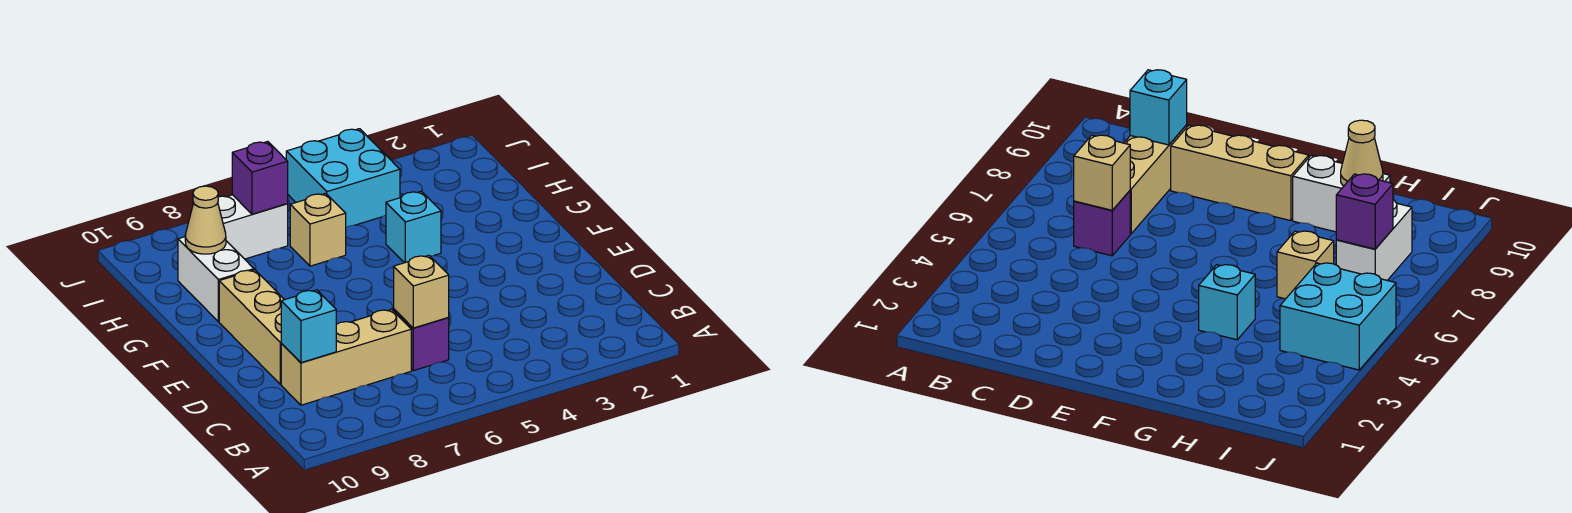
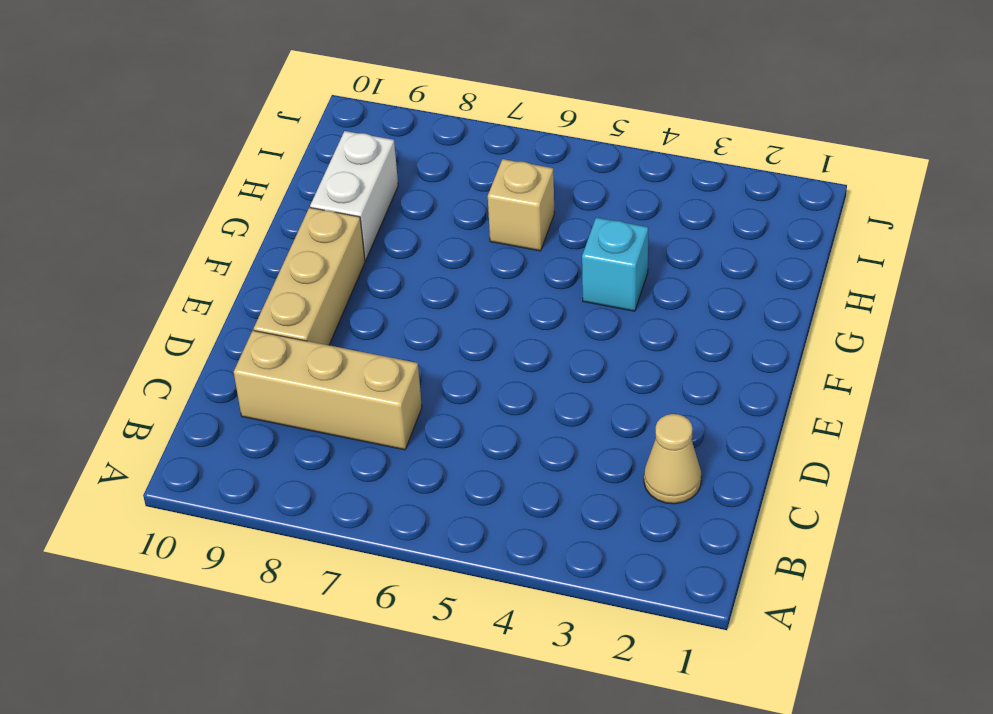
tan 1x1 cone [644,414,701,504] -> tan 1x1 cone moved to [185,186,226,254]
none -> purple 1x1 brick [394,309,449,371]
none -> cyan 2x2 brick [286,129,400,227]
none -> white 1x2 brick [218,195,288,259]

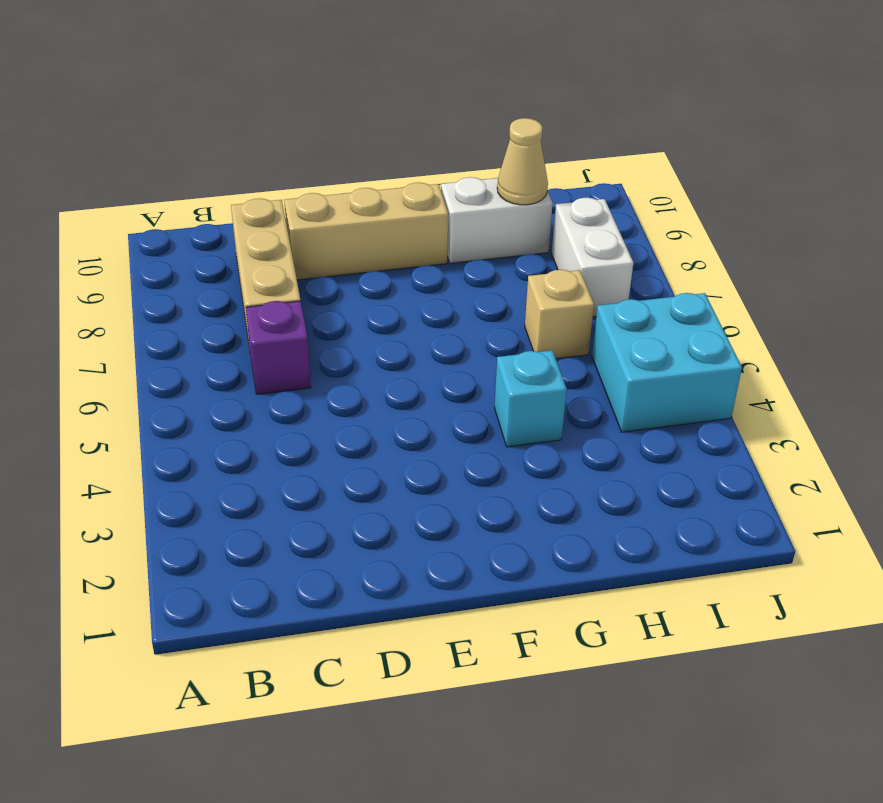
none -> tan 1x1 brick [394,255,449,328]
none -> cyan 1x1 brick [281,290,336,363]
none -> purple 1x1 brick [232,141,288,214]

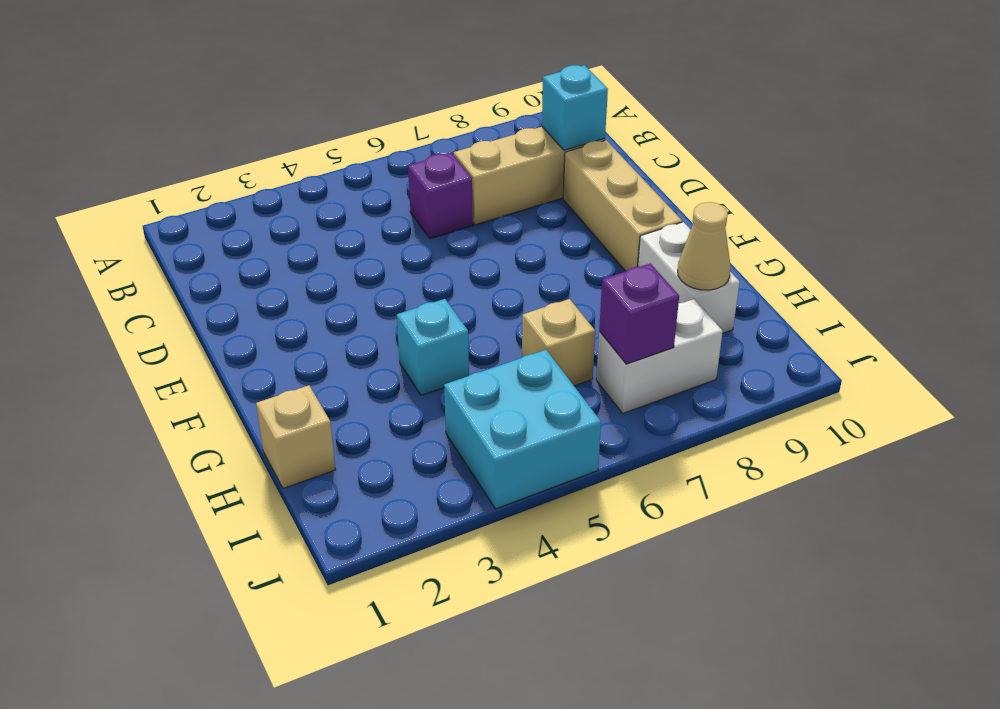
tan 1x1 brick [256,385,336,488] -> tan 1x1 brick moved to [394,255,449,328]

